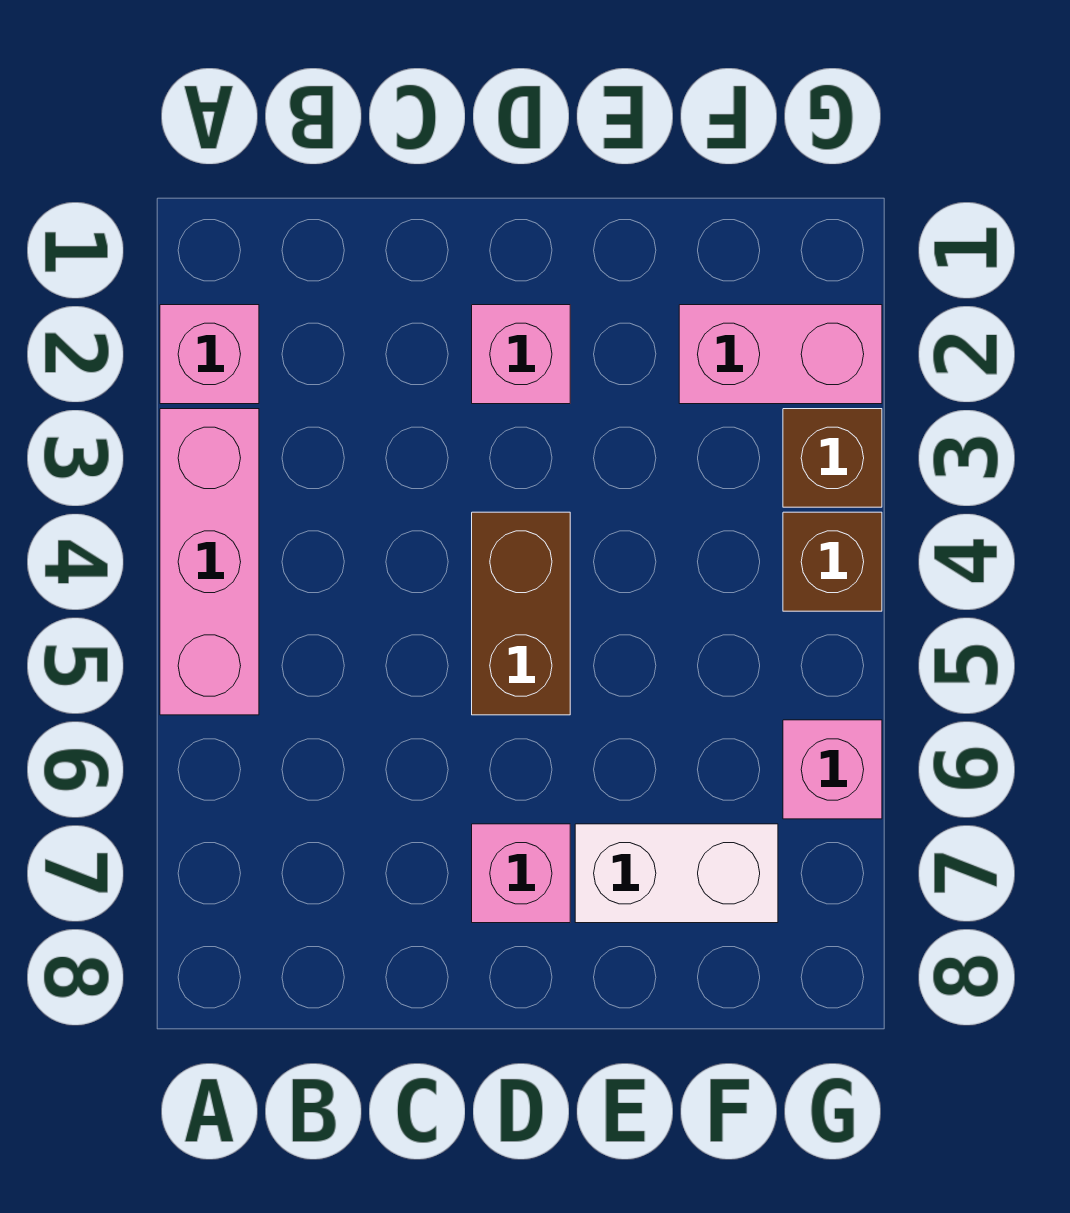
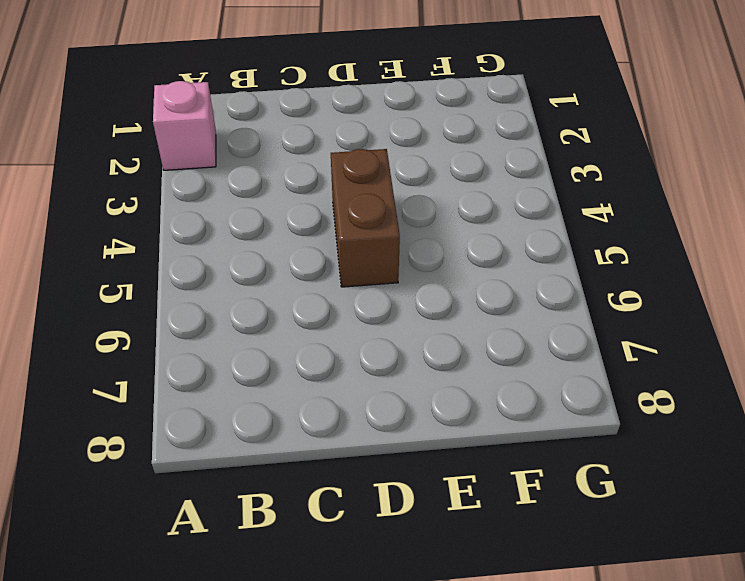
none -> pink 1x3 brick [160,409,259,715]
none -> pink 1x1 brick [472,305,570,404]

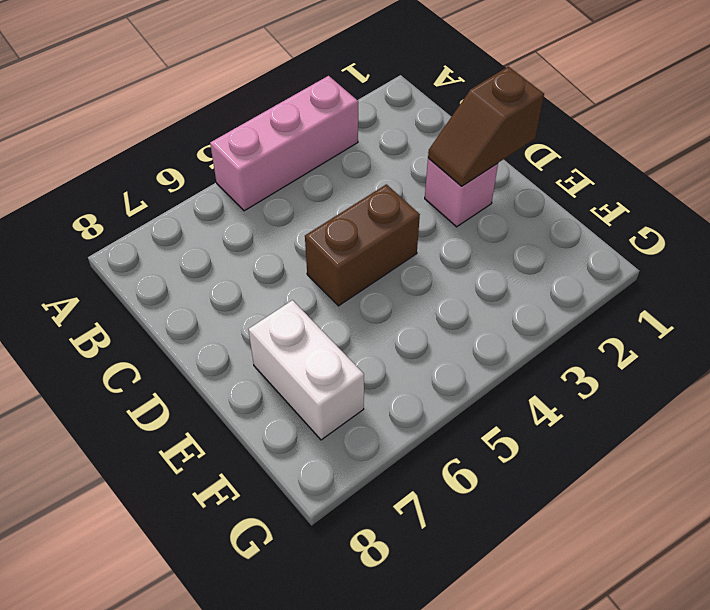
brown 1x2 slope [428,66,544,186] -> none
none -> pink 1x1 brick [160,305,259,404]
none -> pink 1x1 brick [472,824,570,923]

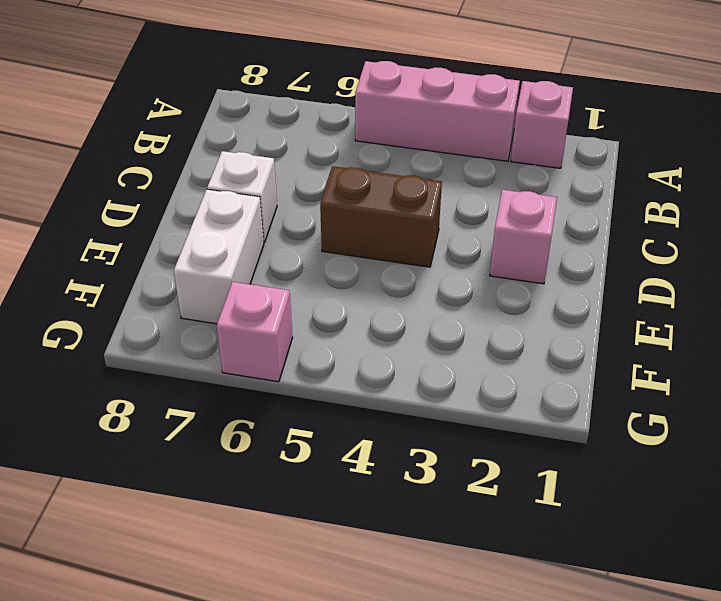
white 1x1 brick [207,151,277,243] -> pink 1x1 brick [472,824,570,923]
none -> pink 1x2 brick [679,305,882,404]
none -> brown 1x1 brick [783,409,882,507]

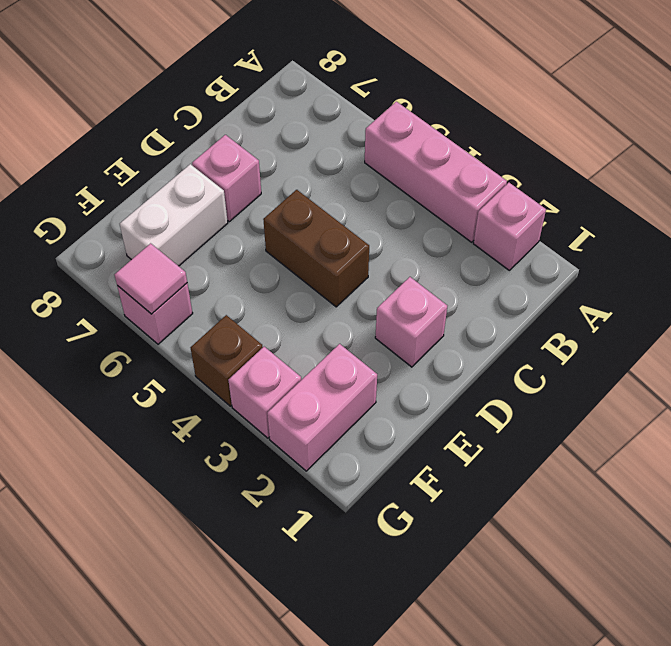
pink 1x1 brick [228,347,301,438] -> brown 1x1 brick [783,409,882,507]
pink 1x1 tile [115,243,187,314] -> none

